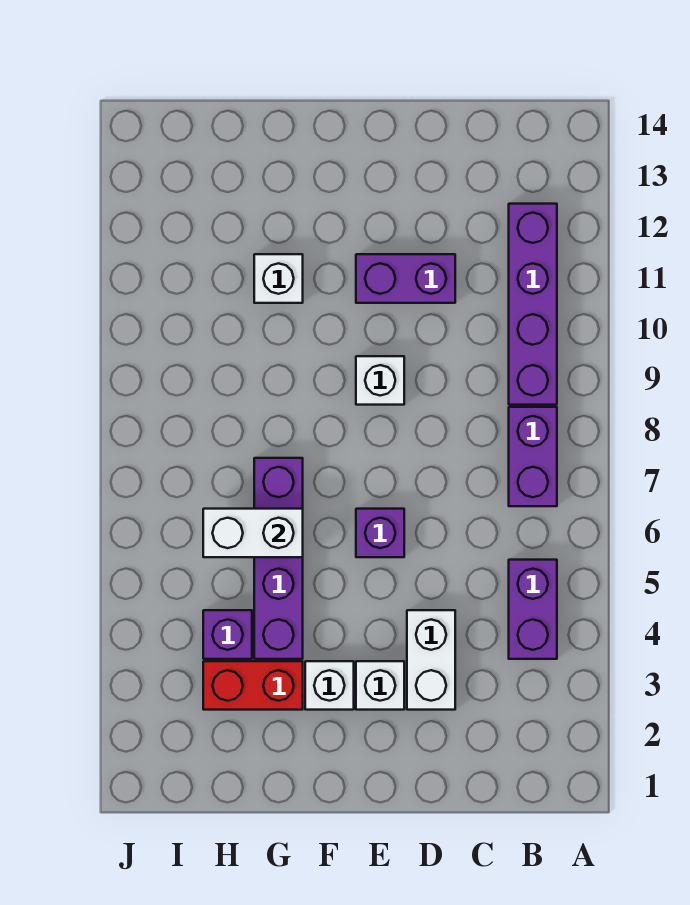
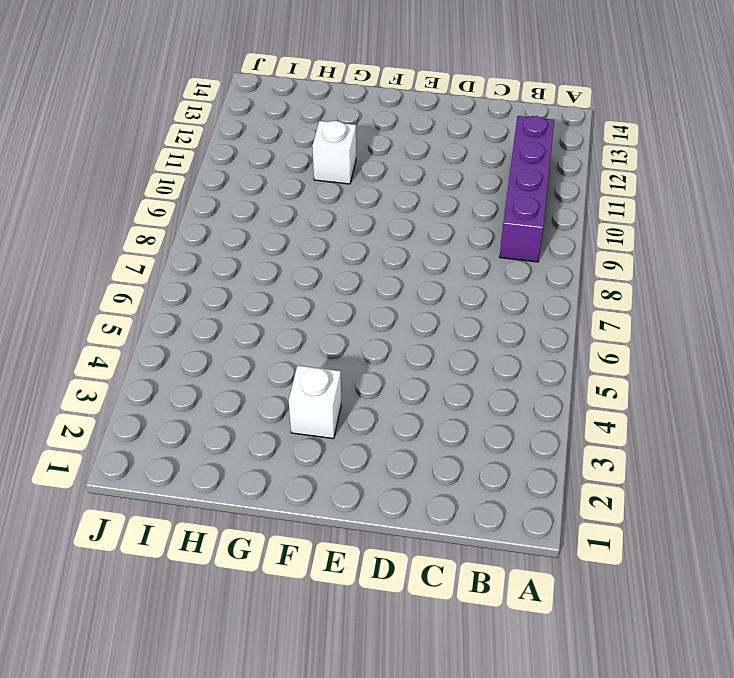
none -> purple 1x2 brick [509,560,557,659]
none -> purple 1x2 brick [509,407,557,506]
none -> white 1x2 brick [407,610,455,710]

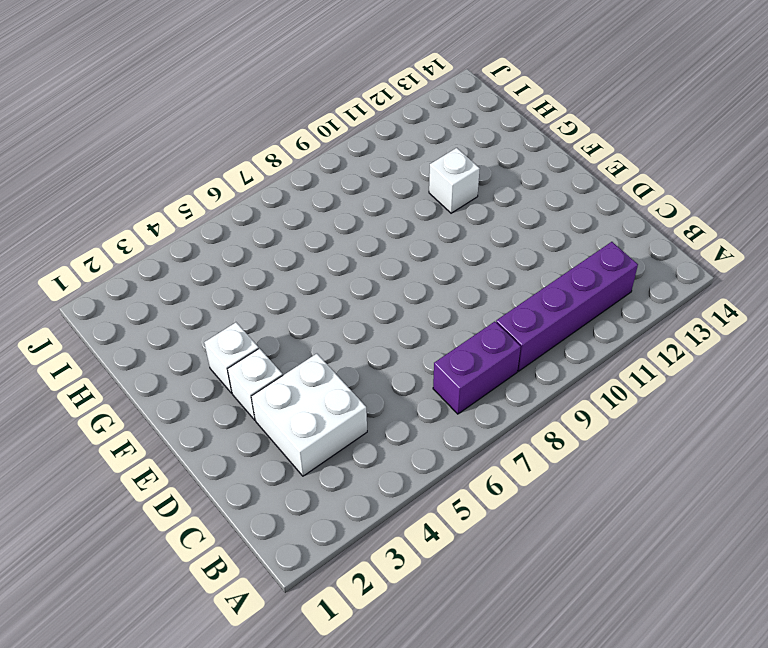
white 2x2 brick [251,354,367,476] -> white 1x2 brick [407,610,455,710]
none -> purple 1x2 brick [509,560,557,659]
none -> purple 1x2 brick [356,254,455,303]
none -> purple 1x1 brick [356,509,404,557]

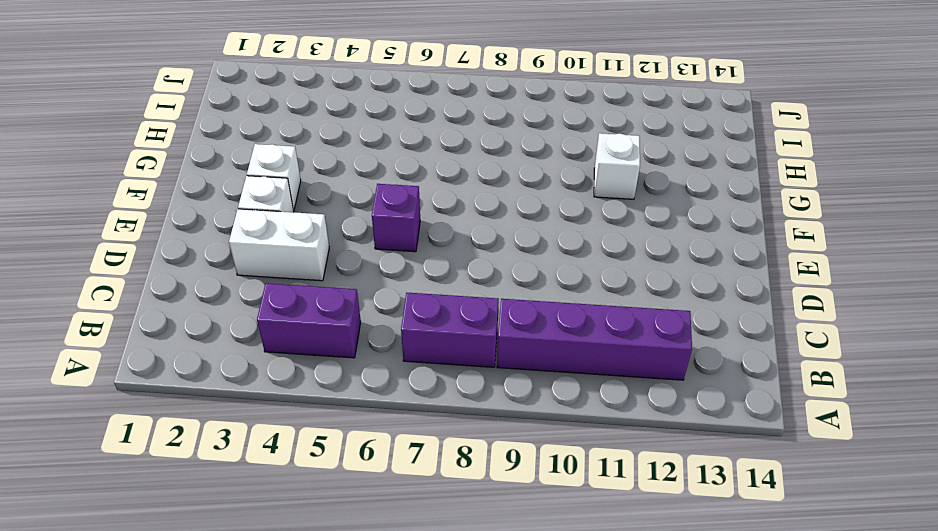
none -> purple 1x2 brick [356,254,455,303]
none -> white 1x1 brick [356,356,404,405]
none -> red 1x2 brick [203,661,303,710]

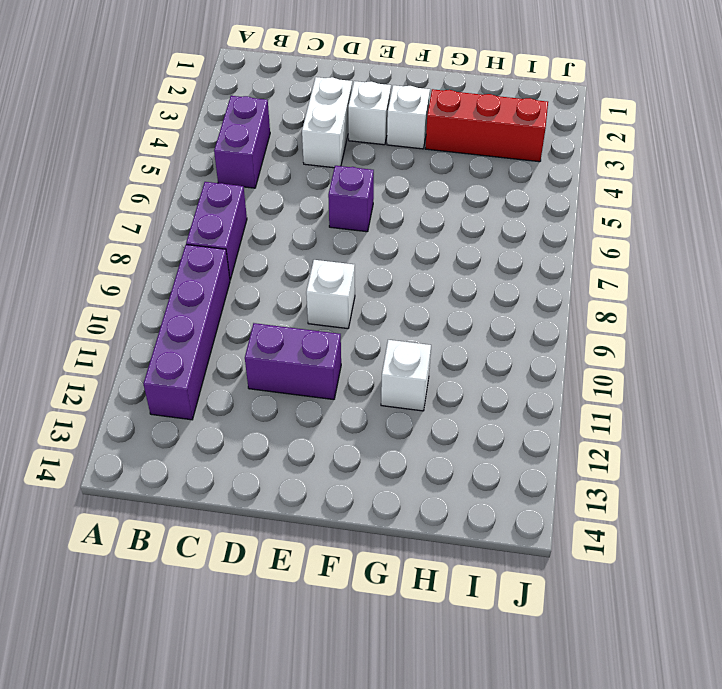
red 1x3 brick [425,89,548,162] -> red 1x2 brick [203,661,303,710]
none -> purple 1x4 brick [254,458,303,659]
none -> purple 1x1 brick [203,610,252,659]
none -> white 1x2 brick [203,509,303,557]

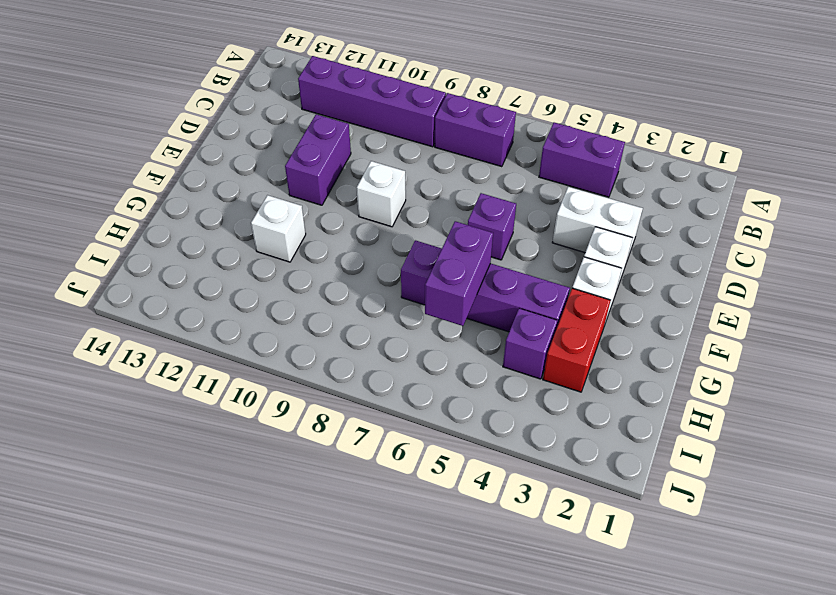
purple 1x2 brick [425,221,493,326] -> white 1x2 brick [203,509,303,557]

